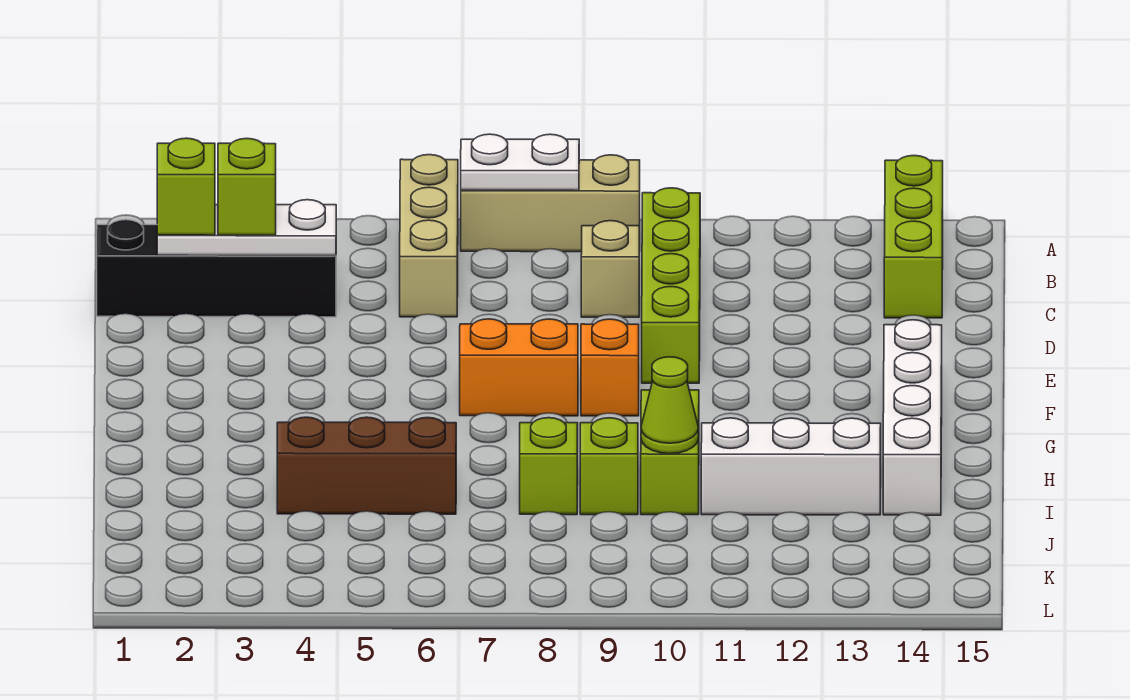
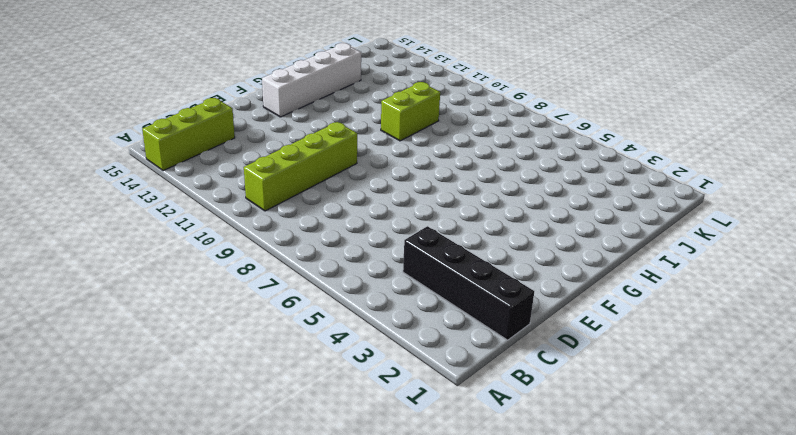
none -> tan 1x3 brick [400,155,458,317]
none -> tan 1x3 brick [461,155,640,252]
none -> tan 1x1 brick [581,221,639,317]

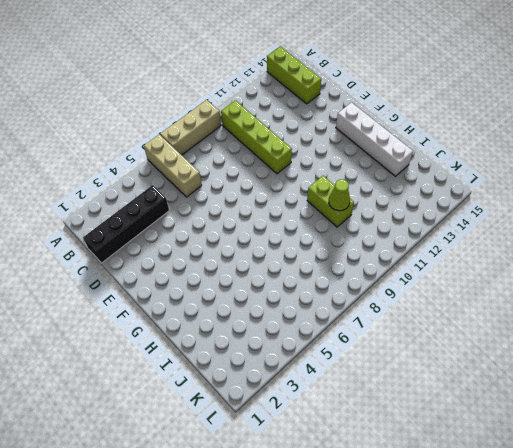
none -> tan 1x1 brick [581,221,639,317]
none -> orange 1x2 brick [460,319,578,416]
none -> orange 1x1 brick [581,319,639,416]

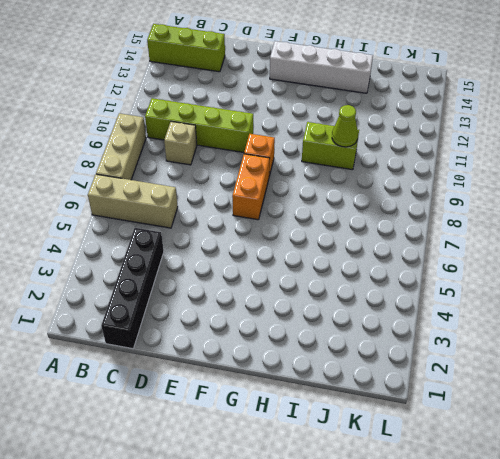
none -> brown 1x3 brick [277,417,456,514]
none -> lime 1x1 brick [520,418,578,515]
none -> lime 1x1 brick [580,418,638,515]

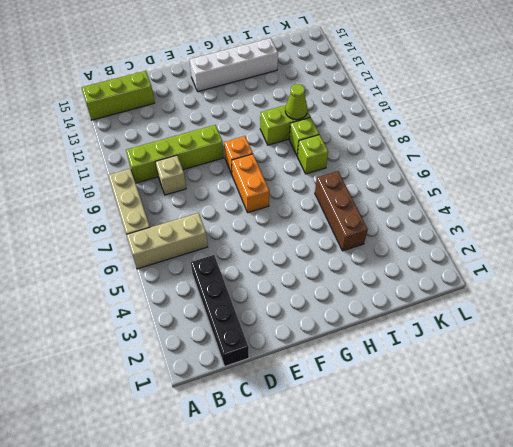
none -> white 1x3 brick [701,418,881,515]
none -> white 1x2 plate [461,134,579,191]
none -> white 1x3 plate [157,200,336,256]

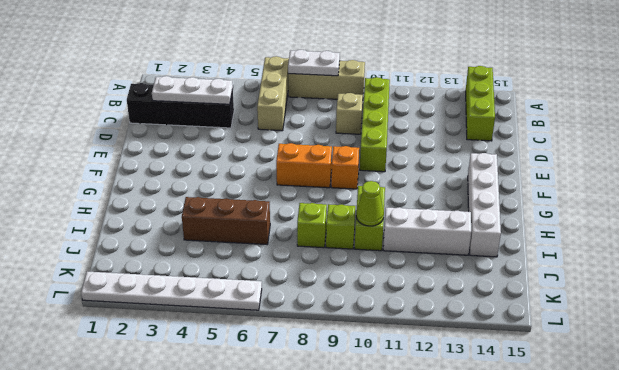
white 1x6 plate [81,271,262,310] -> none
none -> lime 1x1 brick [157,138,215,235]
none -> lime 1x1 brick [218,138,276,235]

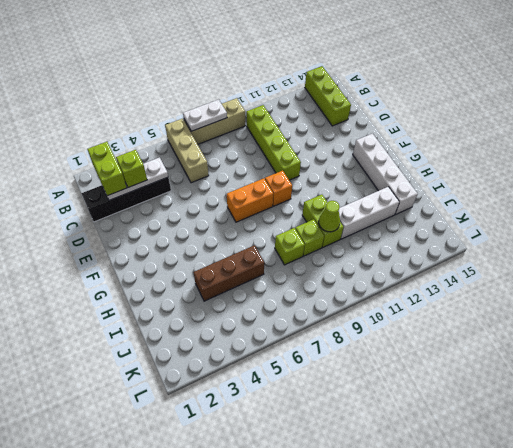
lime 1x2 brick [87,142,127,196] -> lime 1x1 brick [157,138,215,235]
none -> tan 1x1 brick [581,221,639,317]

